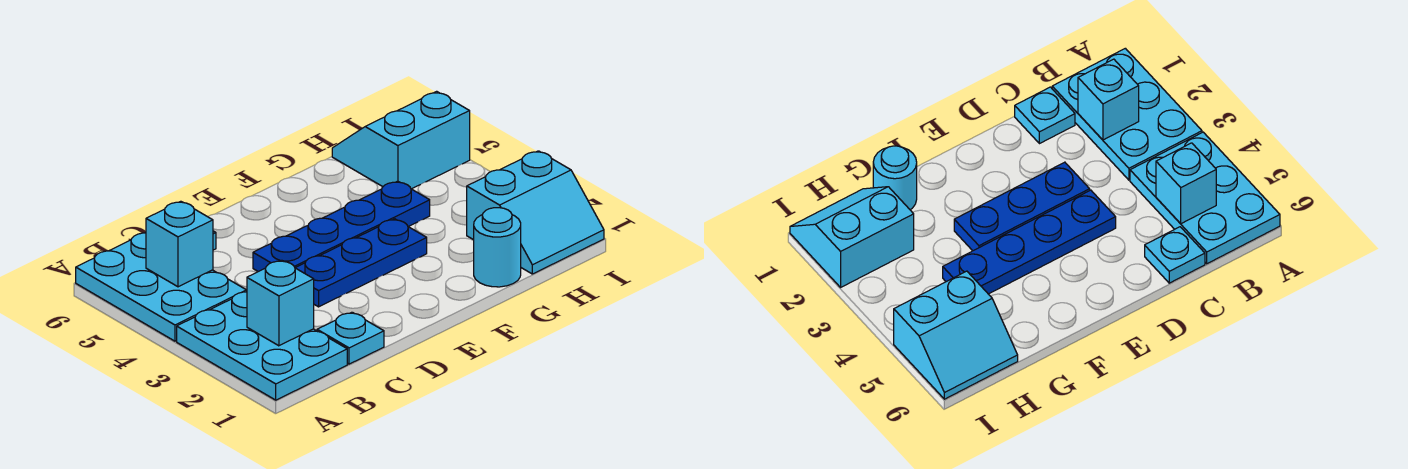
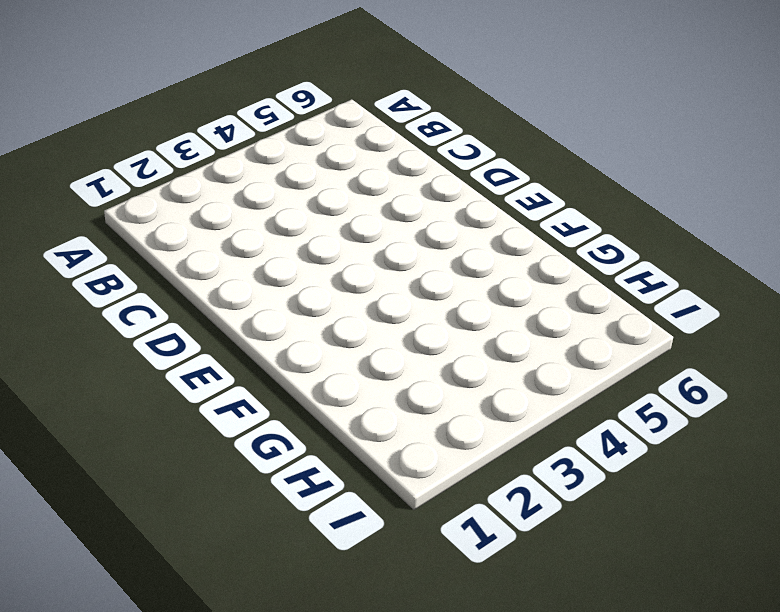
none -> cyan 2x3 plate [177,292,347,400]
none -> cyan 2x3 plate [76,233,247,341]

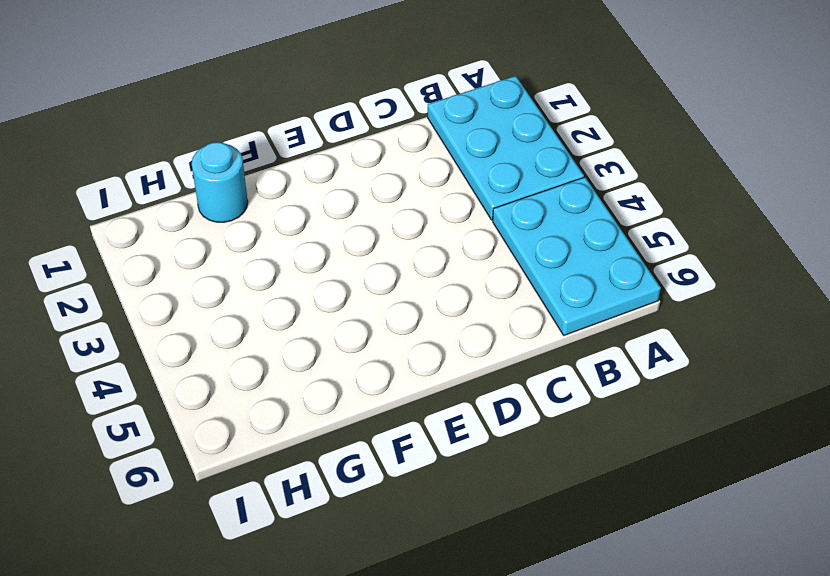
none -> cyan 1x1 plate [317,312,384,364]
none -> cyan 1x1 plate [1145,227,1205,283]

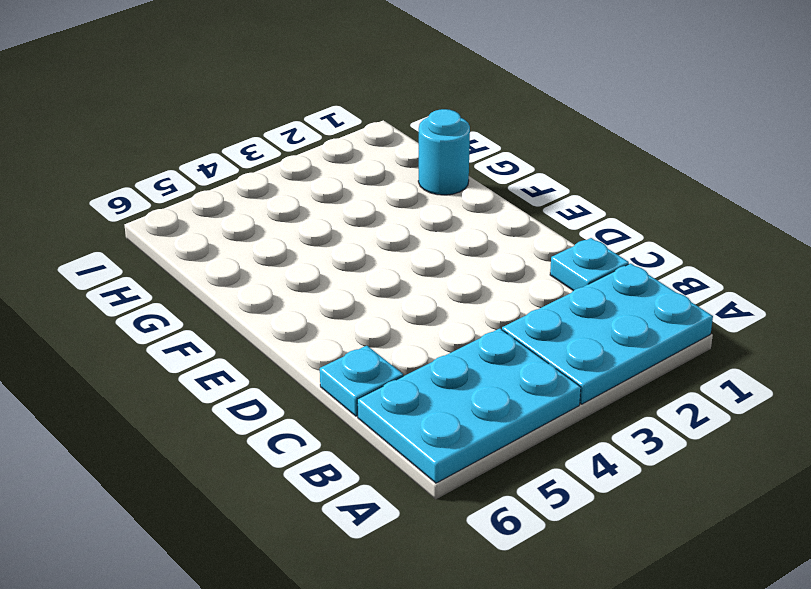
none -> blue 1x3 plate [296,219,427,307]
none -> blue 1x4 plate [253,181,430,272]

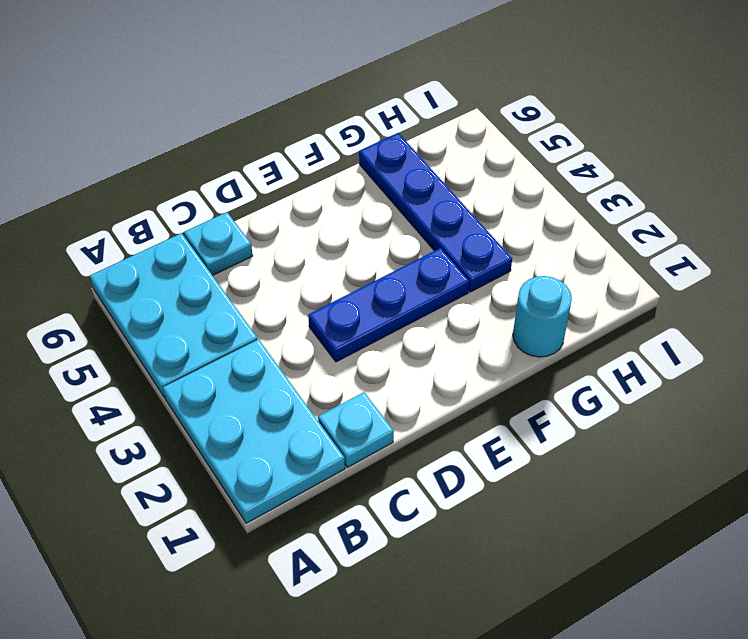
blue 1x4 plate [359,133,512,292] -> blue 1x4 plate turned to [253,181,430,272]
none -> cyan 2x2 slope [467,151,604,274]
none -> cyan 2x2 slope [332,91,470,189]

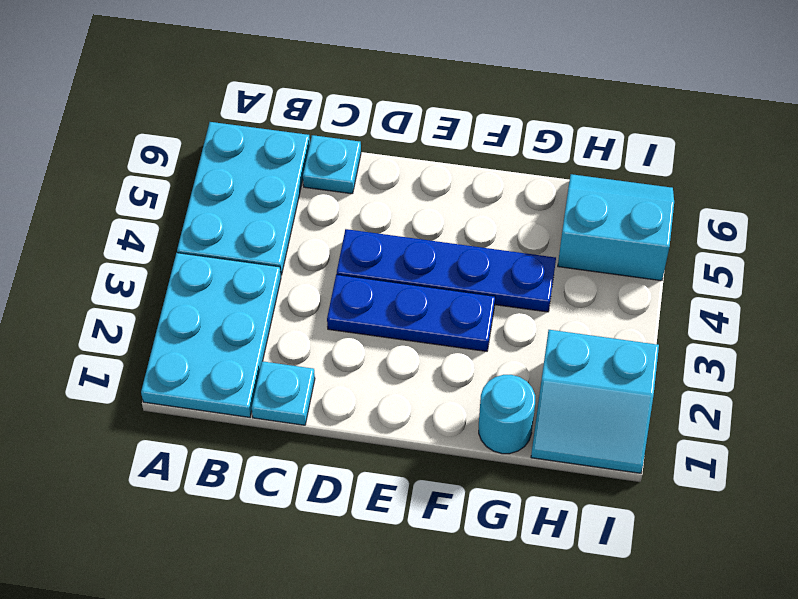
none -> cyan 1x1 brick [247,260,314,346]
none -> cyan 1x1 brick [146,201,213,287]

